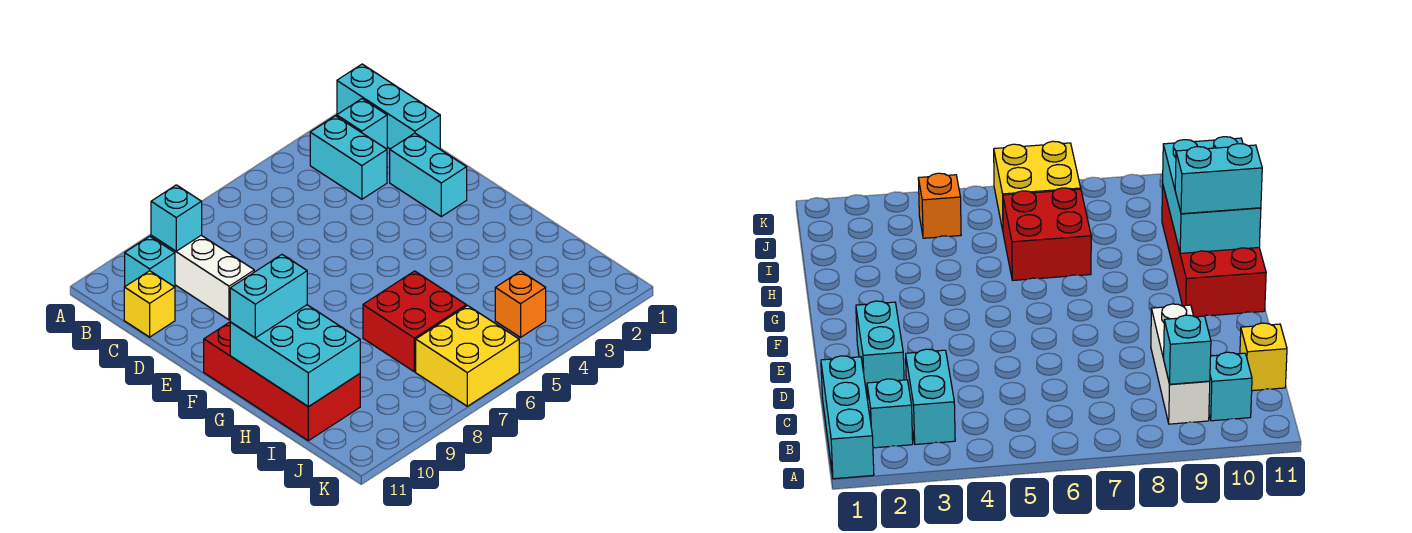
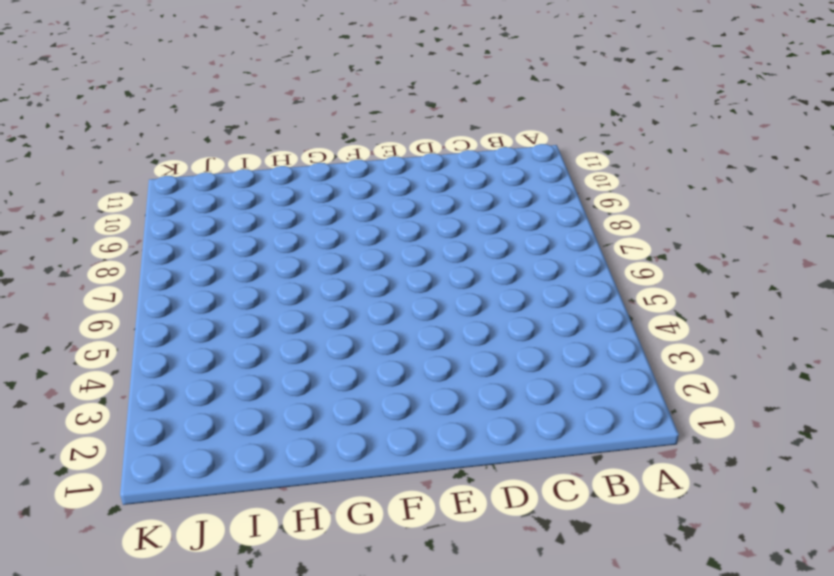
none -> cyan 1x3 brick [337,64,440,149]
none -> cyan 1x1 brick [337,99,387,149]
none -> cyan 1x2 brick [310,116,387,199]

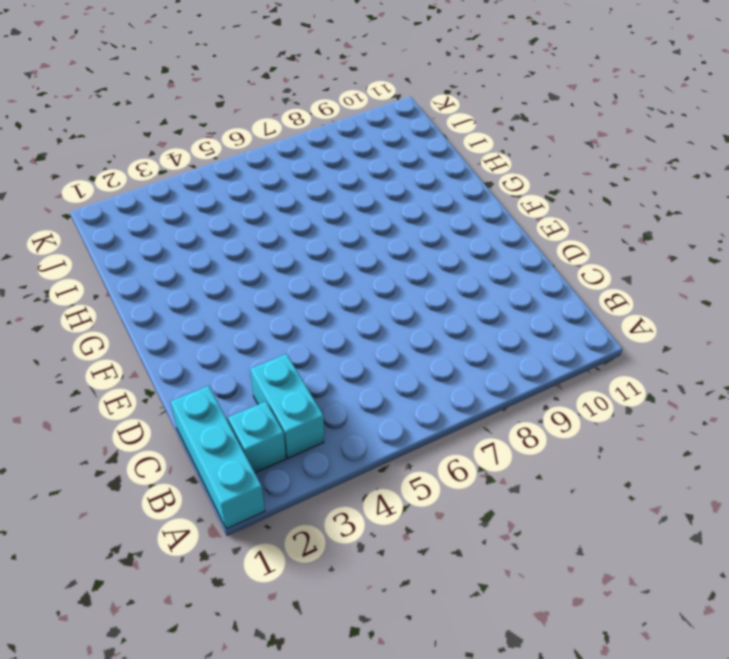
none -> white 1x3 brick [151,235,254,320]
none -> cyan 1x1 brick [125,236,175,287]
none -> yellow 1x1 brick [124,271,175,337]

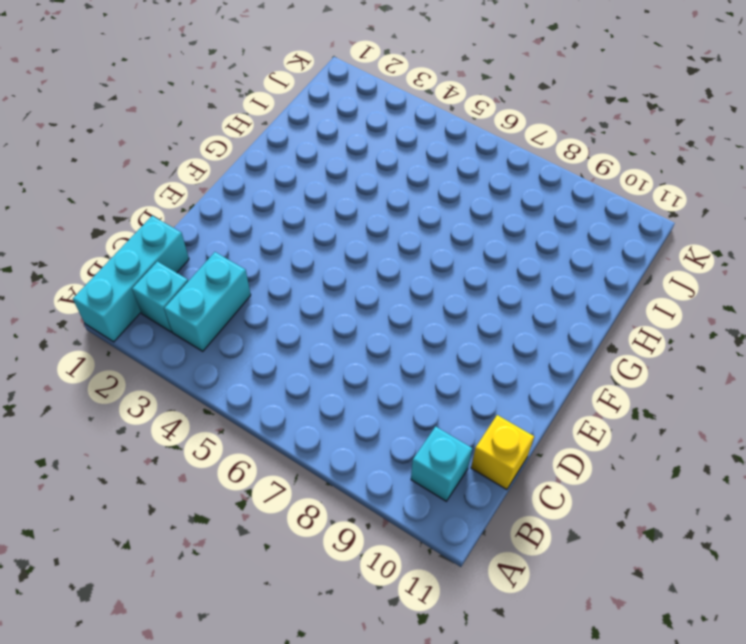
none -> white 1x3 brick [151,235,254,320]
none -> cyan 1x2 brick [390,133,467,217]
none -> red 2x4 brick [204,322,360,441]

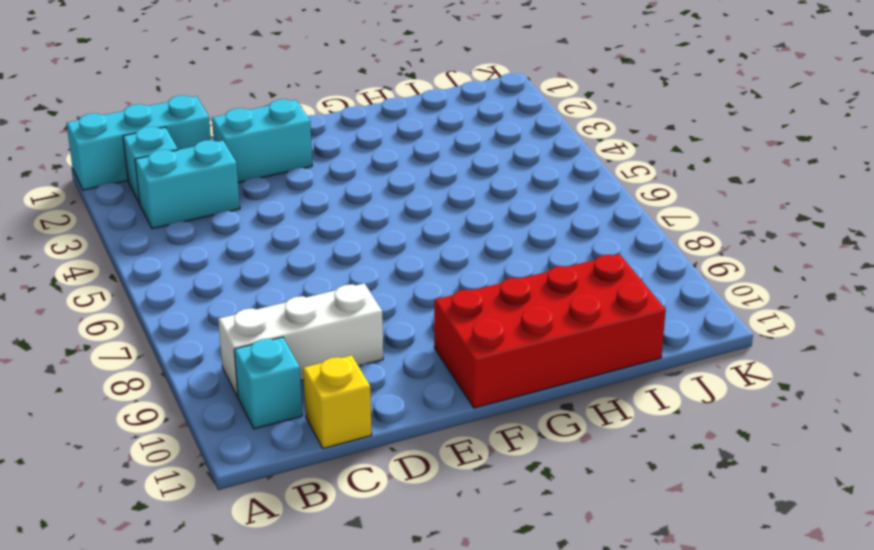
none -> red 2x2 brick [363,271,466,372]
none -> orange 1x1 brick [495,271,546,337]
none -> yellow 2x2 brick [416,306,519,406]

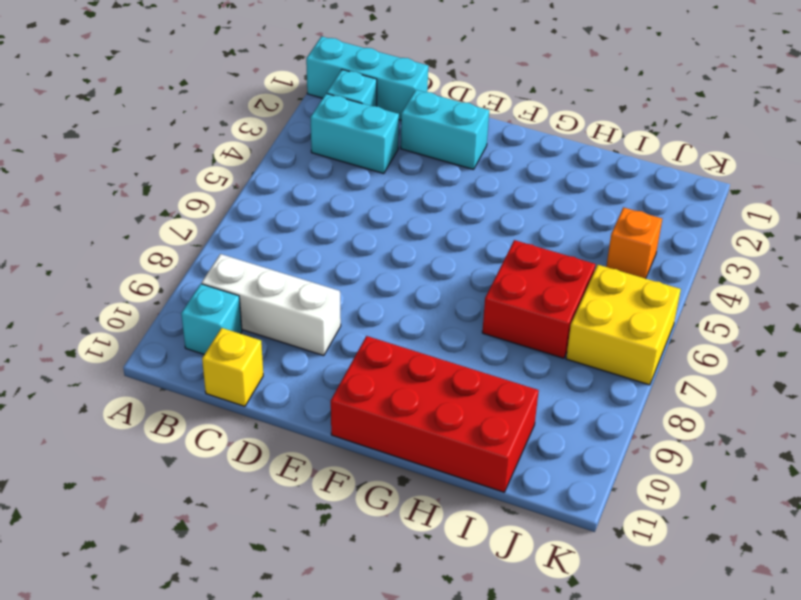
none -> cyan 1x1 brick [151,185,202,251]
none -> cyan 2x3 brick [230,305,360,407]
none -> cyan 1x2 brick [230,255,307,338]

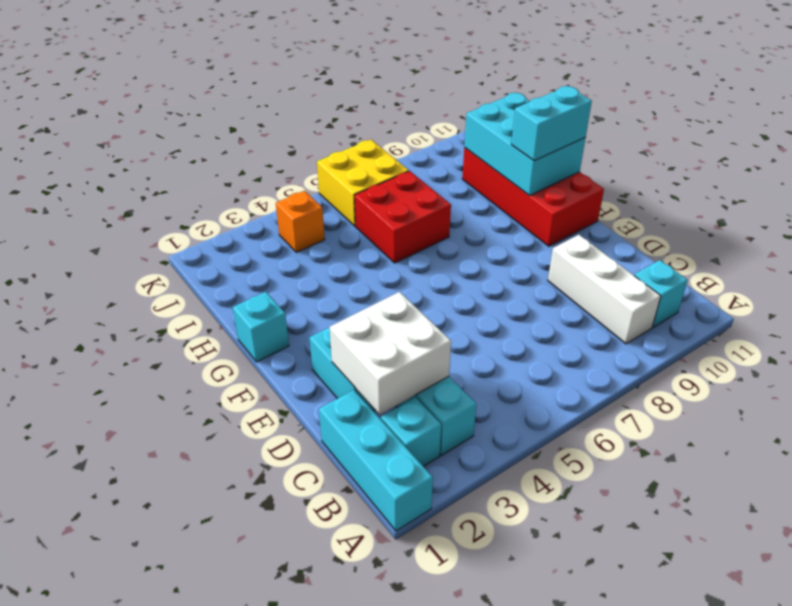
white 2x2 brick [330,292,451,415] -> none
cyan 1x1 brick [233,292,289,362] -> cyan 1x1 brick moved to [151,185,202,251]
none -> yellow 1x1 brick [124,271,175,337]

